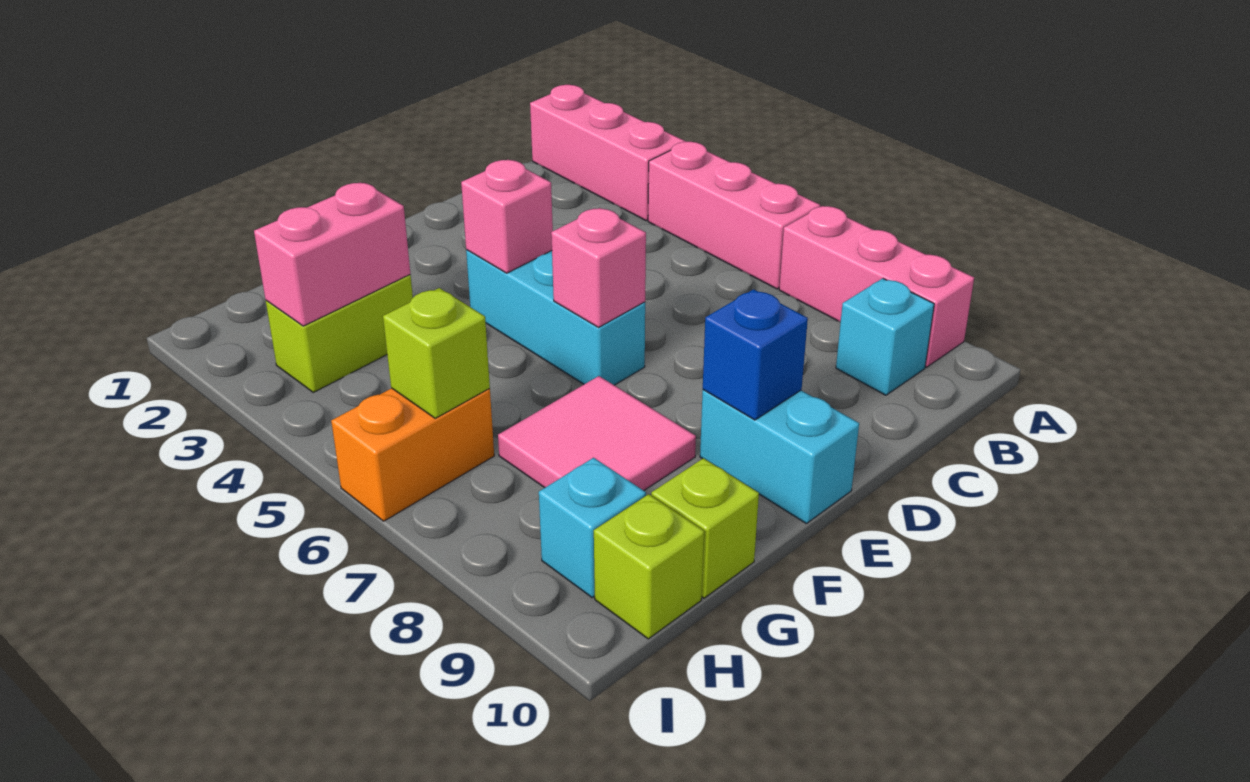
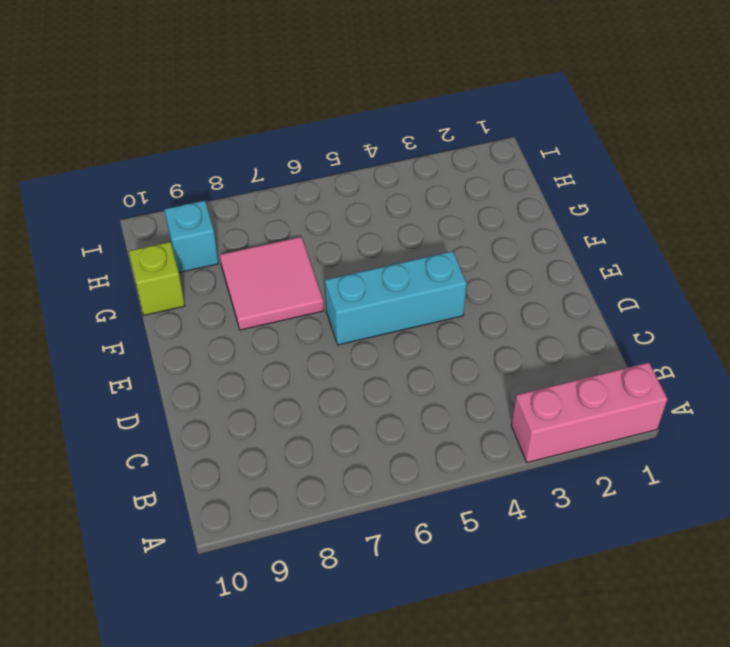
none -> pink 1x3 brick [648,141,820,289]
none -> pink 1x3 brick [779,206,974,367]
none -> cyan 1x1 brick [836,278,934,395]

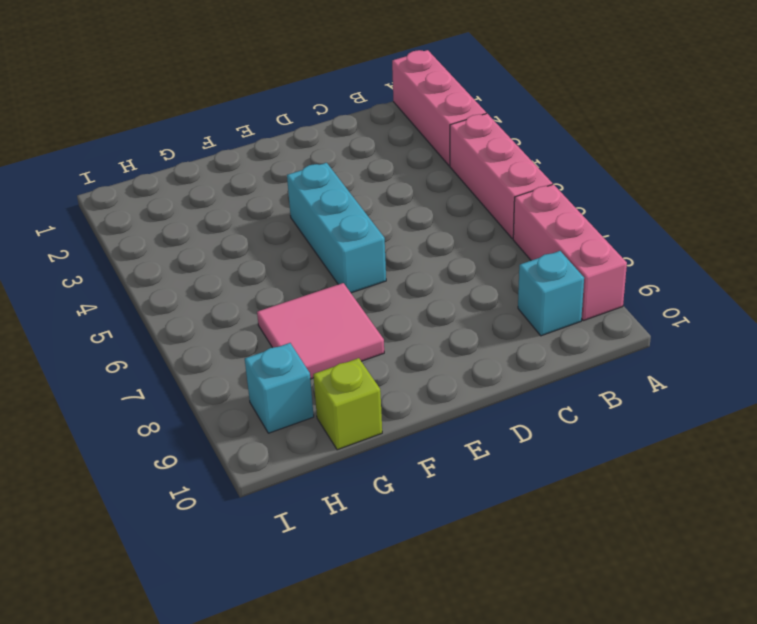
none -> cyan 1x2 brick [700,390,859,523]
none -> lime 1x2 brick [266,275,413,392]
none -> orange 1x2 brick [331,388,494,521]

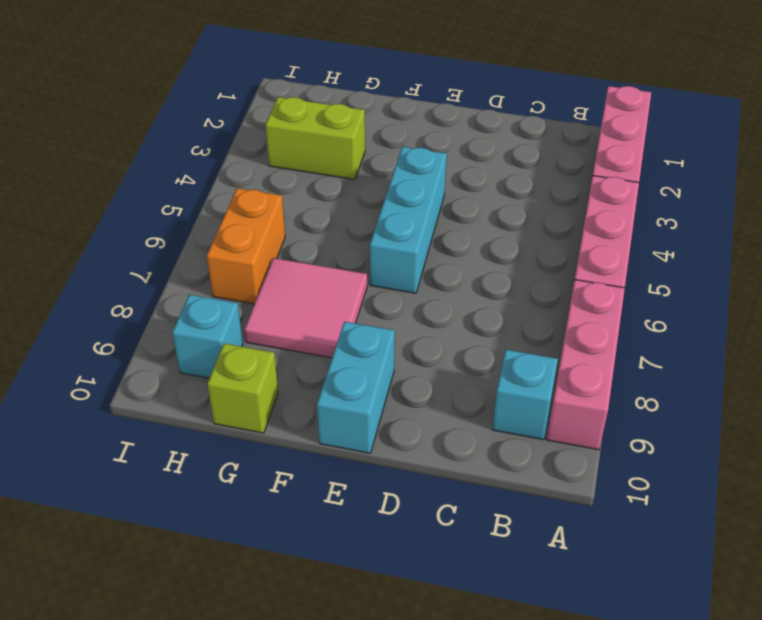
orange 1x2 brick [207,188,285,304] -> orange 1x2 brick turned to [331,388,494,521]
none -> lime 1x1 brick [594,494,704,639]
none -> pink 1x1 brick [461,160,553,273]
none -> pink 1x1 brick [551,208,646,328]

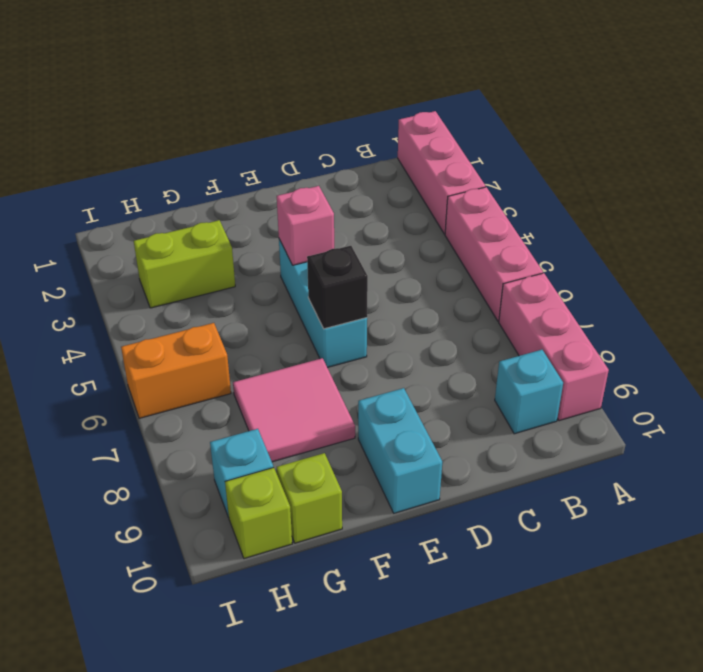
black 1x1 brick [307,246,368,329] -> pink 1x1 brick [551,208,646,328]
none -> blue 1x1 brick [703,289,808,420]
none -> pink 1x2 brick [254,183,410,326]
none -> lime 1x1 brick [383,288,490,418]

